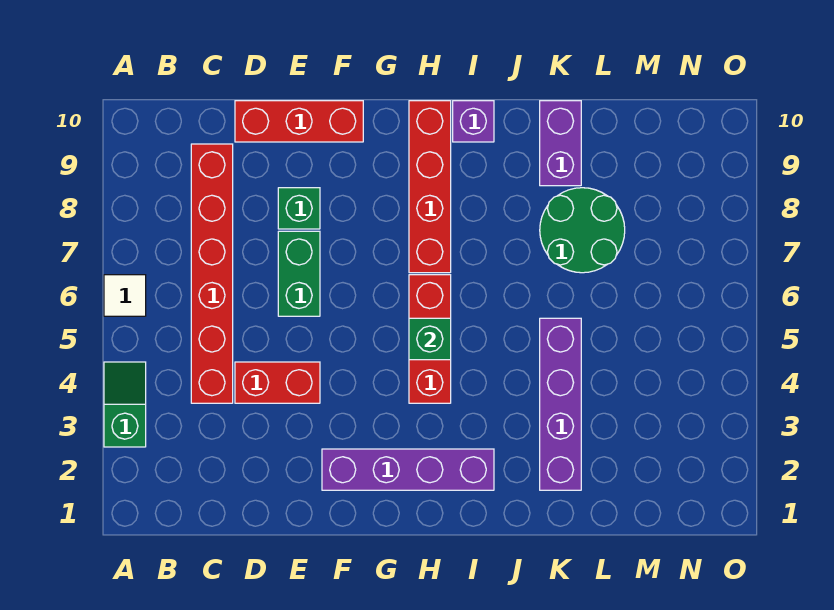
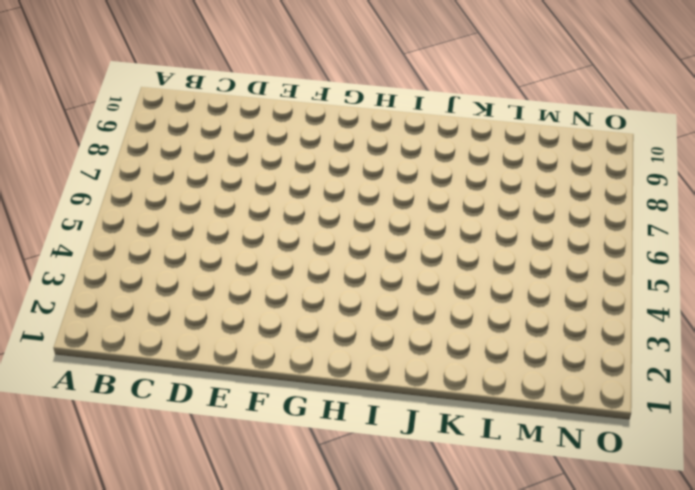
none -> green 1x2 slope [104,362,146,447]
none -> white 1x1 tile [104,275,146,316]
none -> red 1x6 brick [191,144,233,403]

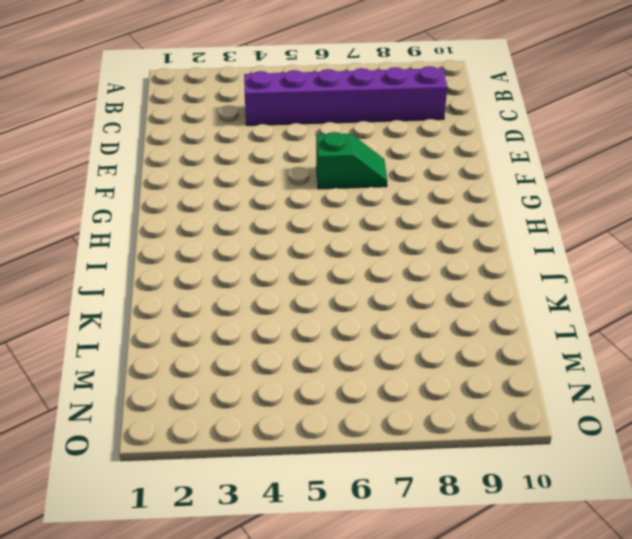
purple 1x6 brick [244,66,447,125] -> red 1x6 brick [191,144,233,403]
green 1x2 slope [316,132,387,189] -> green 1x2 slope moved to [104,362,146,447]
none -> white 1x1 tile [104,275,146,316]
none -> red 1x2 brick [235,362,320,403]
none -> red 1x3 brick [235,101,363,142]

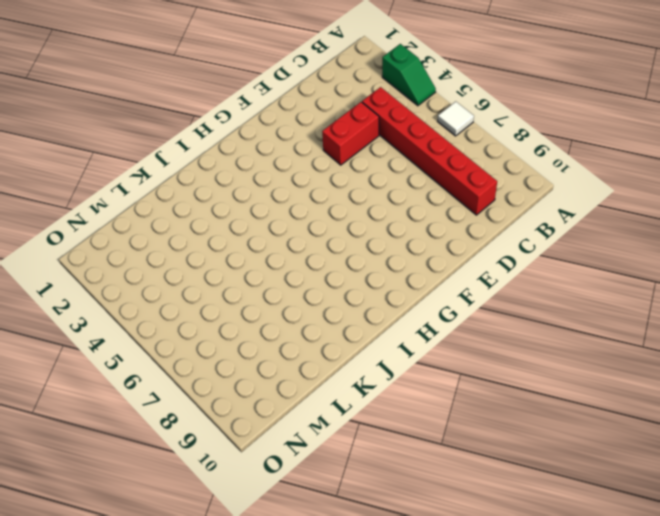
none -> red 1x3 brick [235,101,363,142]
none -> green 1x2 brick [278,231,320,316]
none -> green 1x1 brick [278,188,320,229]

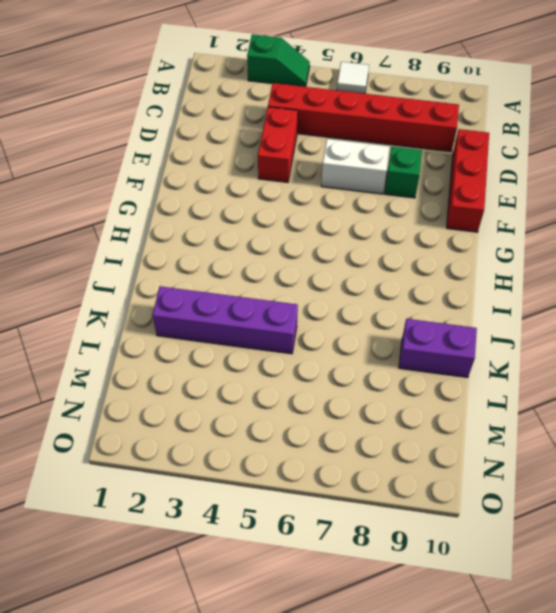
white 1x2 brick [321,139,390,194] -> green 1x2 brick [278,231,320,316]
none -> purple 1x4 brick [322,449,494,490]
none -> red 1x3 brick [409,275,451,403]
none -> red 1x4 brick [409,101,451,273]

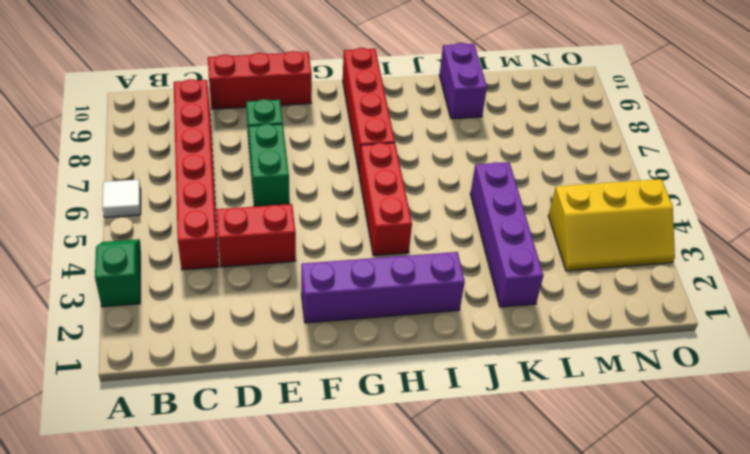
yellow 2x3 slope [548,179,675,271] -> none
none -> purple 1x1 brick [453,101,494,142]
none -> green 2x2 round brick [540,188,625,273]
none -> green 1x1 brick [409,318,451,360]

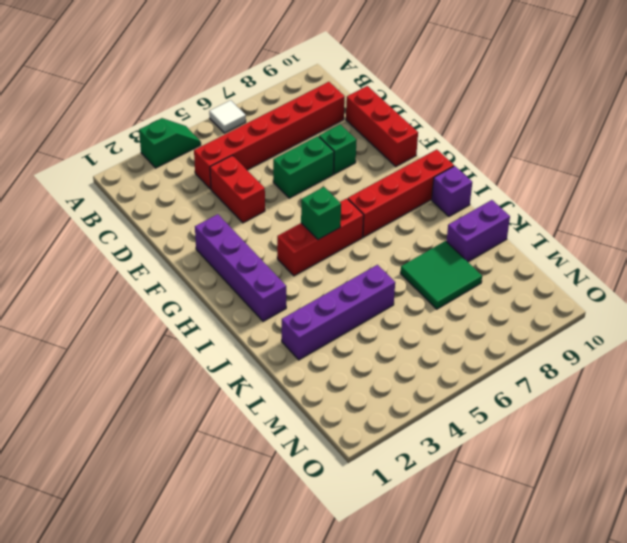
green 2x2 tile [400,241,482,309] -> green 2x2 round brick [540,188,625,273]

